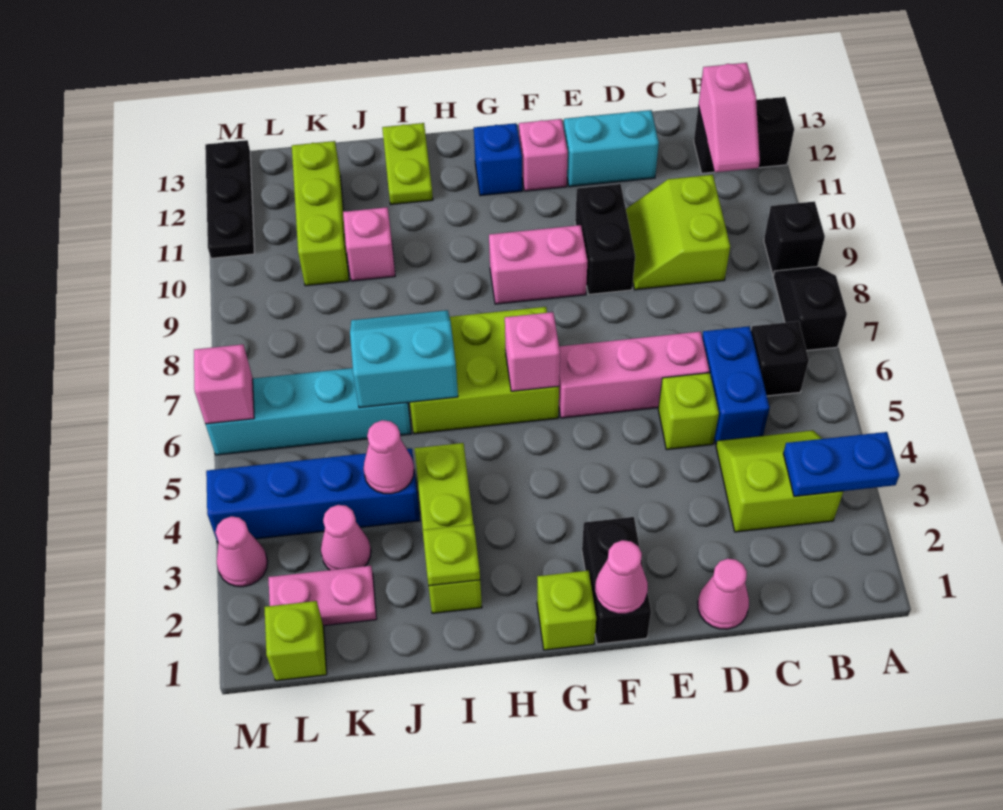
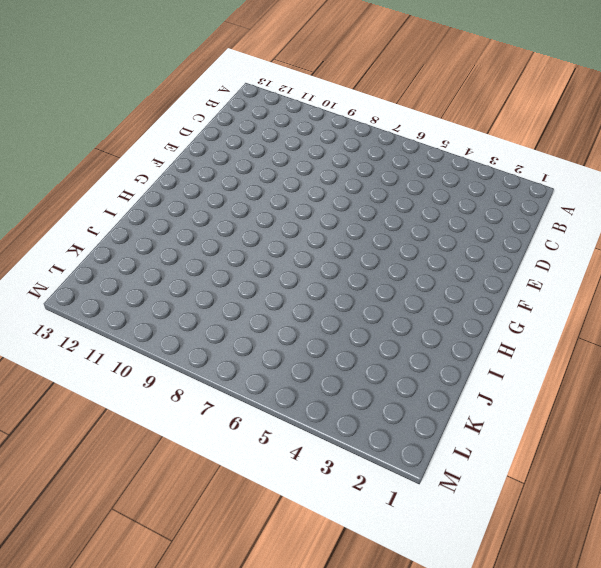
none -> black 1x2 slope [773,267,847,351]
none -> black 1x1 brick [764,201,825,275]
none -> black 1x2 brick [694,97,794,173]
none -> lime 2x2 slope [716,430,843,532]

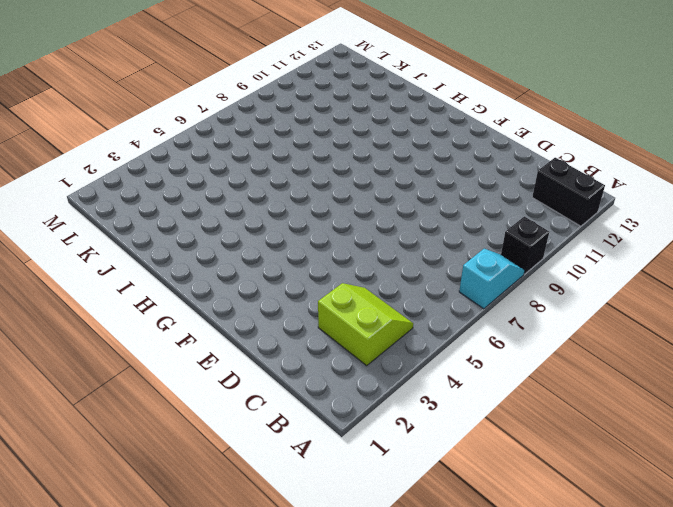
cyan 1x2 slope [459,249,525,309] -> black 1x2 slope [773,267,847,351]
none -> black 1x1 brick [751,321,809,396]
none -> blue 1x2 brick [702,326,770,444]
none -> lime 2x2 slope [626,175,730,290]
none -> pink 1x1 cone [698,559,749,629]

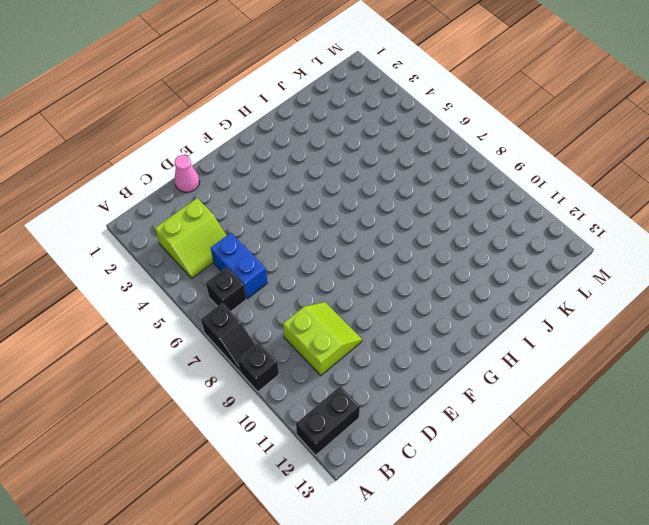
none -> lime 1x1 brick [658,373,719,450]
none -> pink 1x3 brick [559,332,709,418]
none -> cyan 1x2 brick [564,110,659,187]
none -> black 1x2 brick [575,184,635,295]

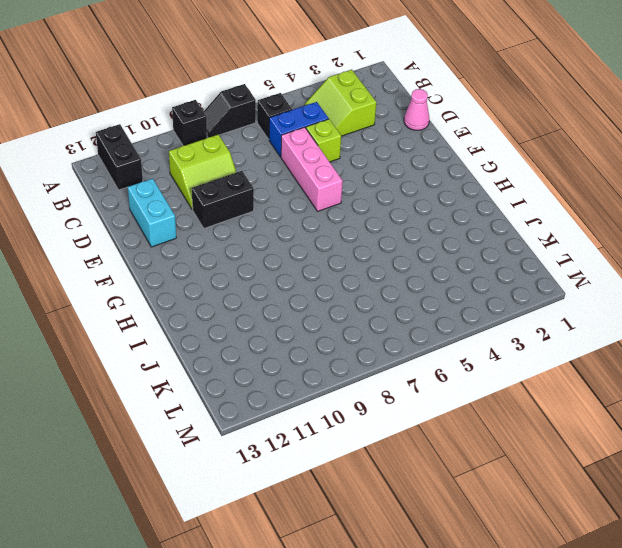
none -> black 1x2 brick [582,517,651,644]
none -> pink 1x2 brick [489,225,588,304]
none -> pink 1x1 brick [519,119,568,191]
none -> lime 1x1 brick [537,571,596,650]

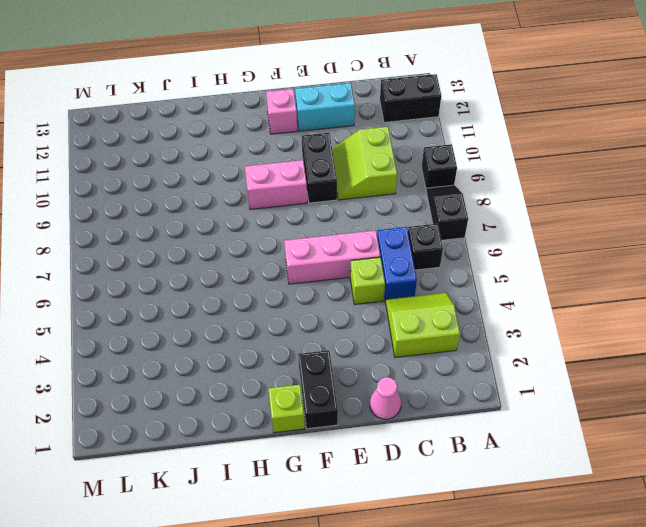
none -> lime 2x3 brick [410,307,559,434]
none -> blue 1x1 brick [474,123,522,196]
none -> lime 1x3 brick [415,443,482,613]
none -> lime 1x2 plate [382,123,433,204]

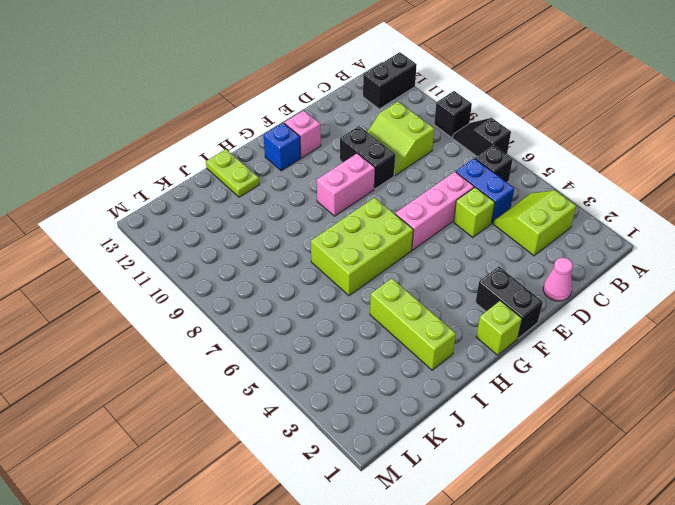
none -> cyan 1x2 brick [564,110,659,187]
none -> blue 1x4 brick [206,448,420,543]
none -> cyan 1x4 brick [206,368,411,455]
none -> pink 1x1 brick [343,207,395,281]

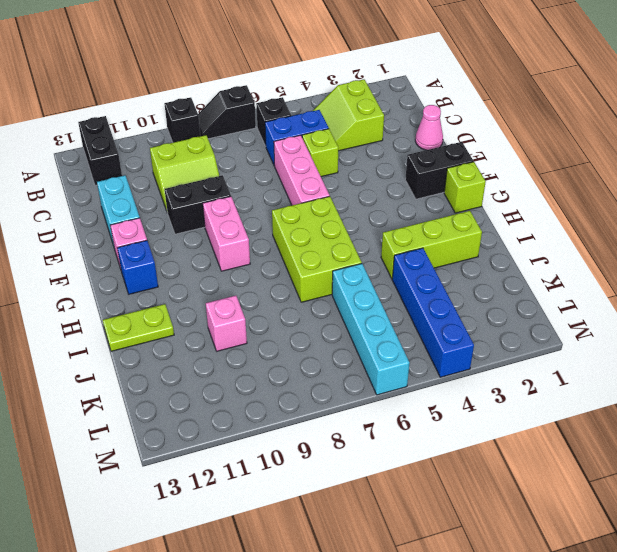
none -> pink 1x2 plate [268,566,377,626]
none -> pink 1x1 cone [321,505,371,570]
none -> lime 1x3 brick [292,141,349,286]
none -> lime 1x1 brick [264,601,327,681]

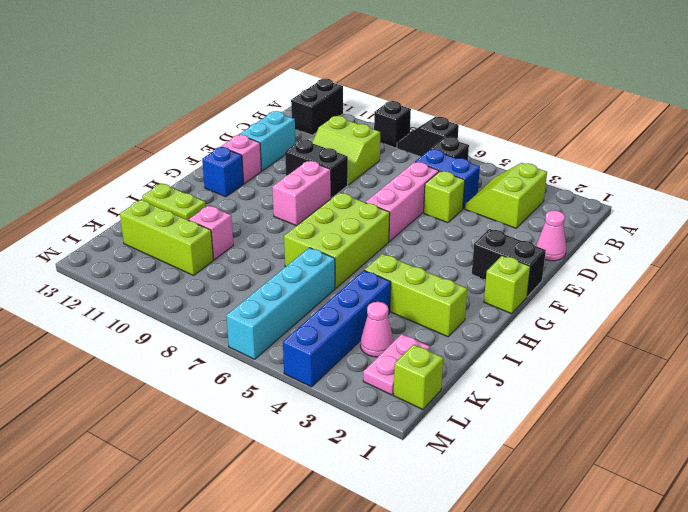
none -> pink 1x1 cone [215,516,268,587]
none -> black 1x3 plate [205,140,255,258]
none -> blue 1x2 plate [783,432,900,497]
none -> pink 1x2 slope [698,63,760,172]

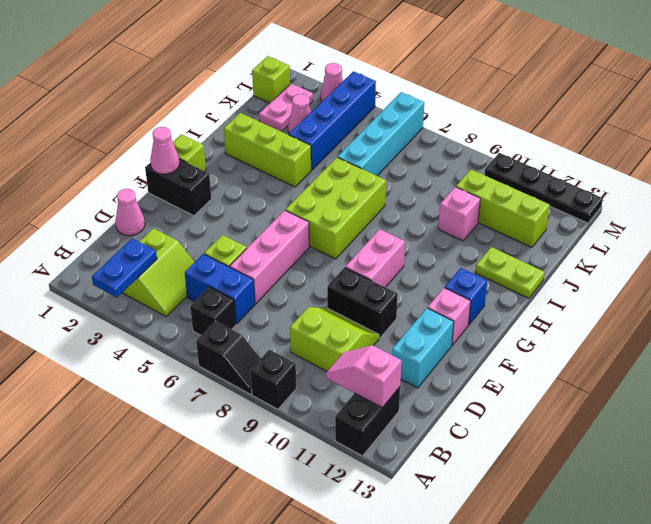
black 1x4 plate [485,153,603,223] -> black 1x3 plate [205,140,255,258]
none -> pink 1x1 brick [505,312,560,391]
none -> lime 1x1 plate [423,524,480,586]
none -> cyan 2x2 slope [350,310,458,408]
none -> pink 1x1 cone [364,420,414,494]

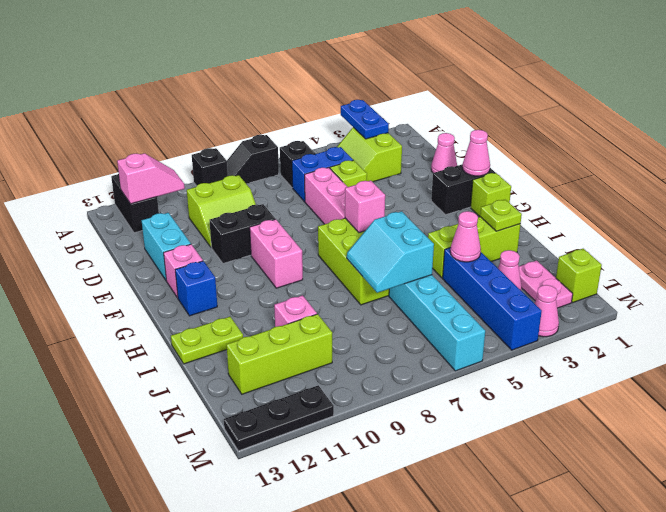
none -> pink 1x1 brick [194,344,254,424]

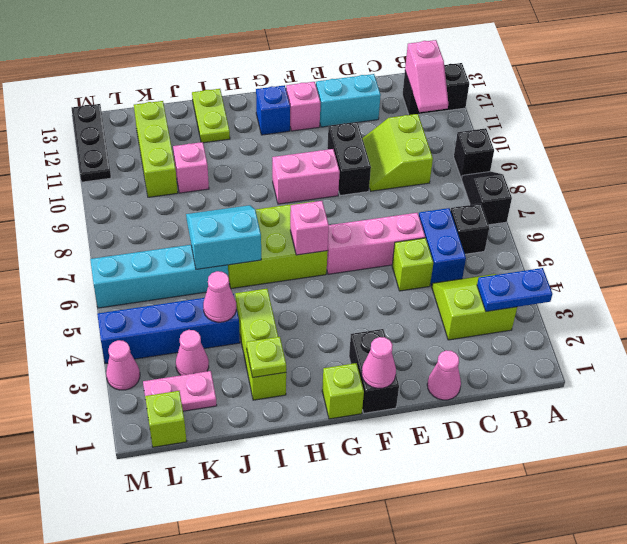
none -> pink 1x1 brick [194,344,254,424]

